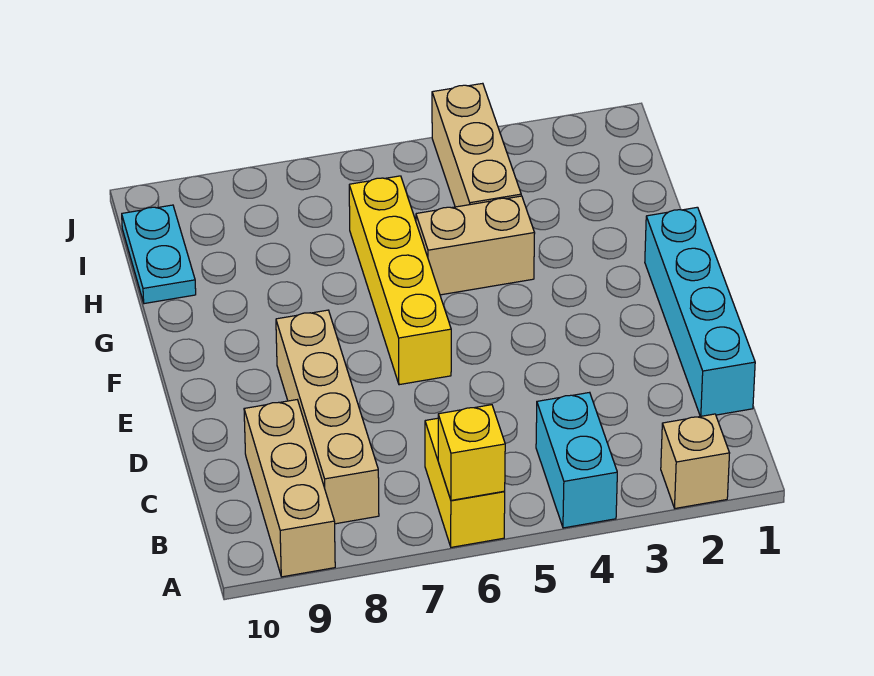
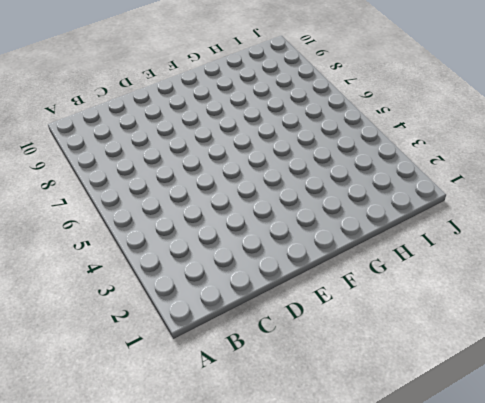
none -> tan 1x1 brick [661,414,730,508]
none -> cyan 1x2 brick [536,392,617,528]

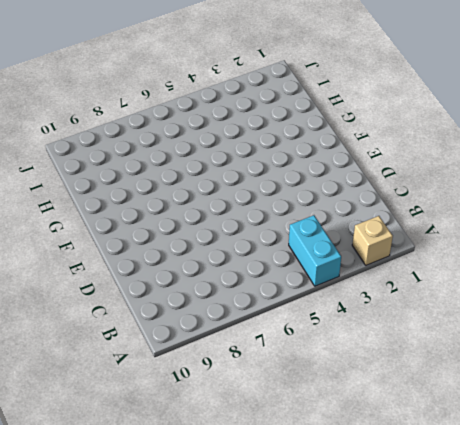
none -> yellow 1x2 brick [425,418,505,547]
none -> tan 1x3 brick [244,400,335,577]

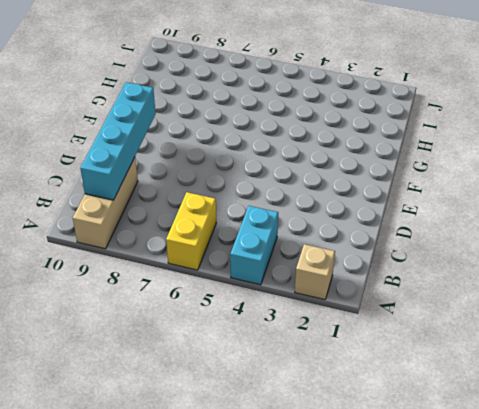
cyan 1x4 brick [80,82,156,200] -> cyan 1x4 brick moved to [645,207,755,416]
none -> tan 1x4 brick [276,310,379,524]
none -> yellow 1x4 brick [349,176,451,385]

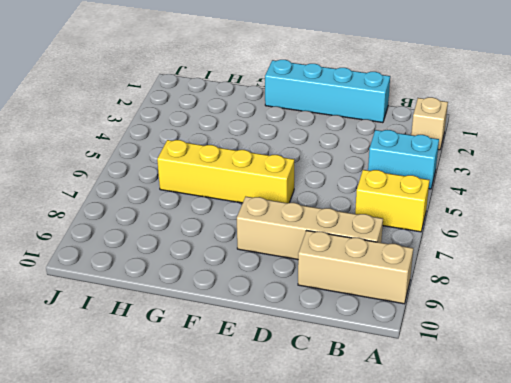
none -> tan 1x2 brick [416,196,535,295]
none -> tan 1x3 brick [432,83,521,207]

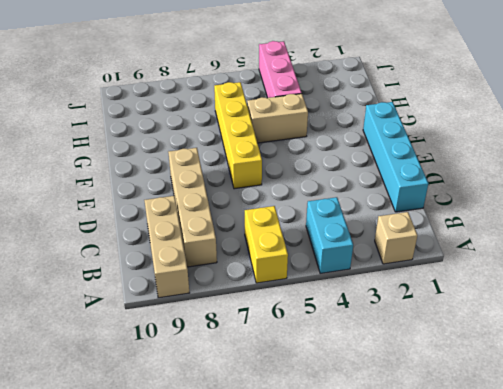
pink 1x3 brick [259,41,302,98] -> tan 1x3 brick [432,83,521,207]
none -> cyan 1x2 plate [122,205,196,304]
none -> yellow 1x1 brick [438,405,505,500]

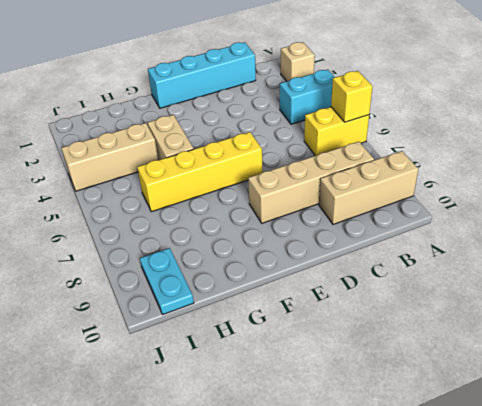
cyan 1x2 plate [140,248,194,314] -> cyan 1x2 plate turned to [122,205,196,304]

